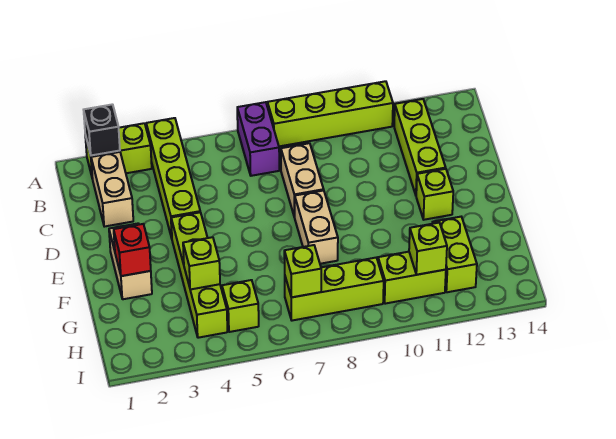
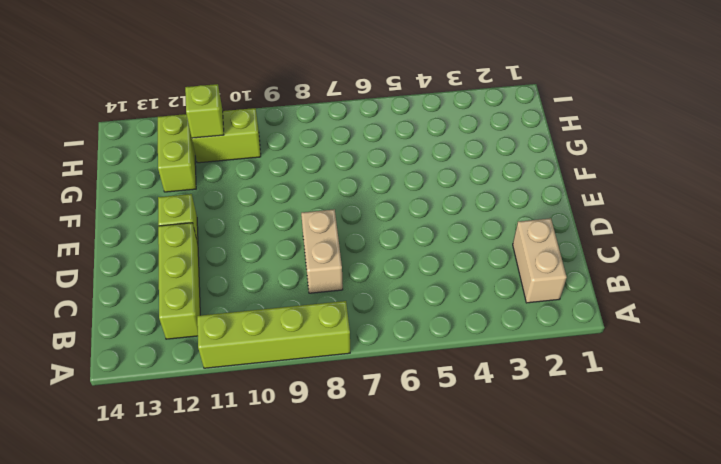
none -> lime 1x2 brick [85,123,152,179]
none -> lime 1x4 brick [146,118,200,238]
none -> purple 1x2 brick [237,102,279,176]

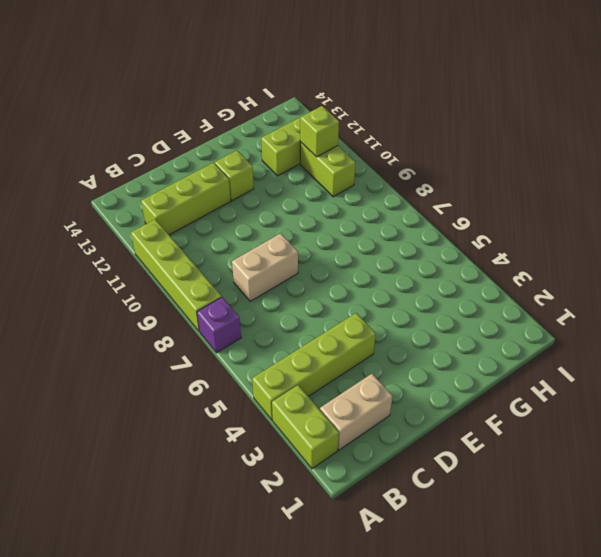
purple 1x1 brick [197,297,241,353] -> purple 1x2 brick [237,102,279,176]
none -> tan 1x2 brick [109,224,152,299]
none -> lime 1x4 brick [171,212,227,338]
none -> tan 1x2 brick [295,190,338,264]

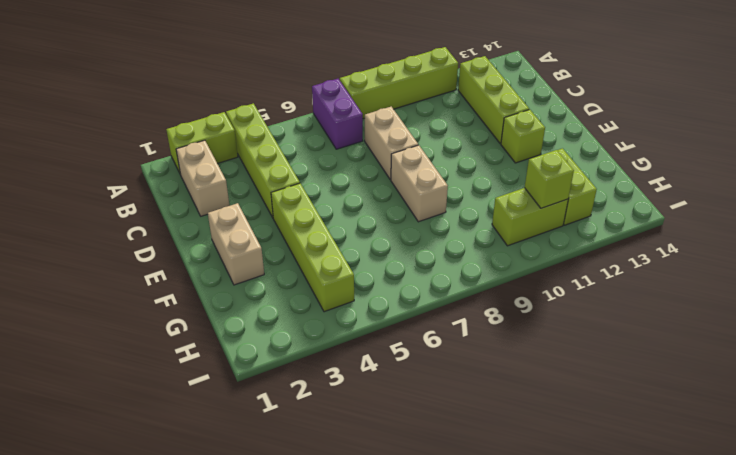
none -> lime 1x1 brick [222,280,259,332]
none -> lime 1x3 brick [285,258,384,321]
none -> black 1x1 brick [84,104,120,156]

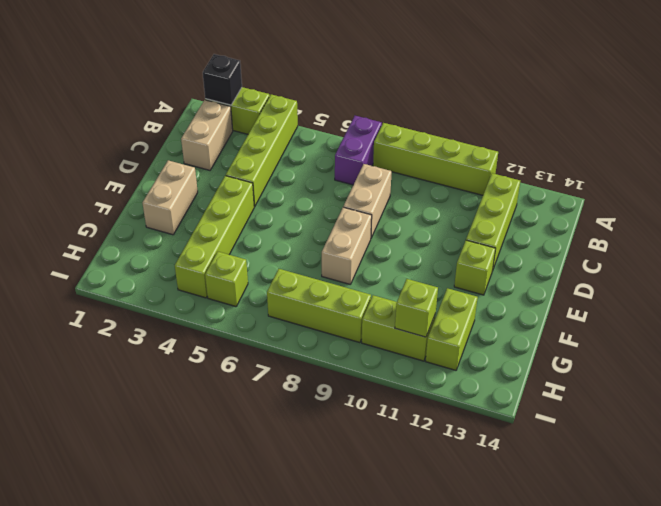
none -> red 1x1 brick [114,224,151,276]
none -> lime 1x1 brick [183,237,220,289]
none -> lime 1x1 brick [284,245,321,297]

